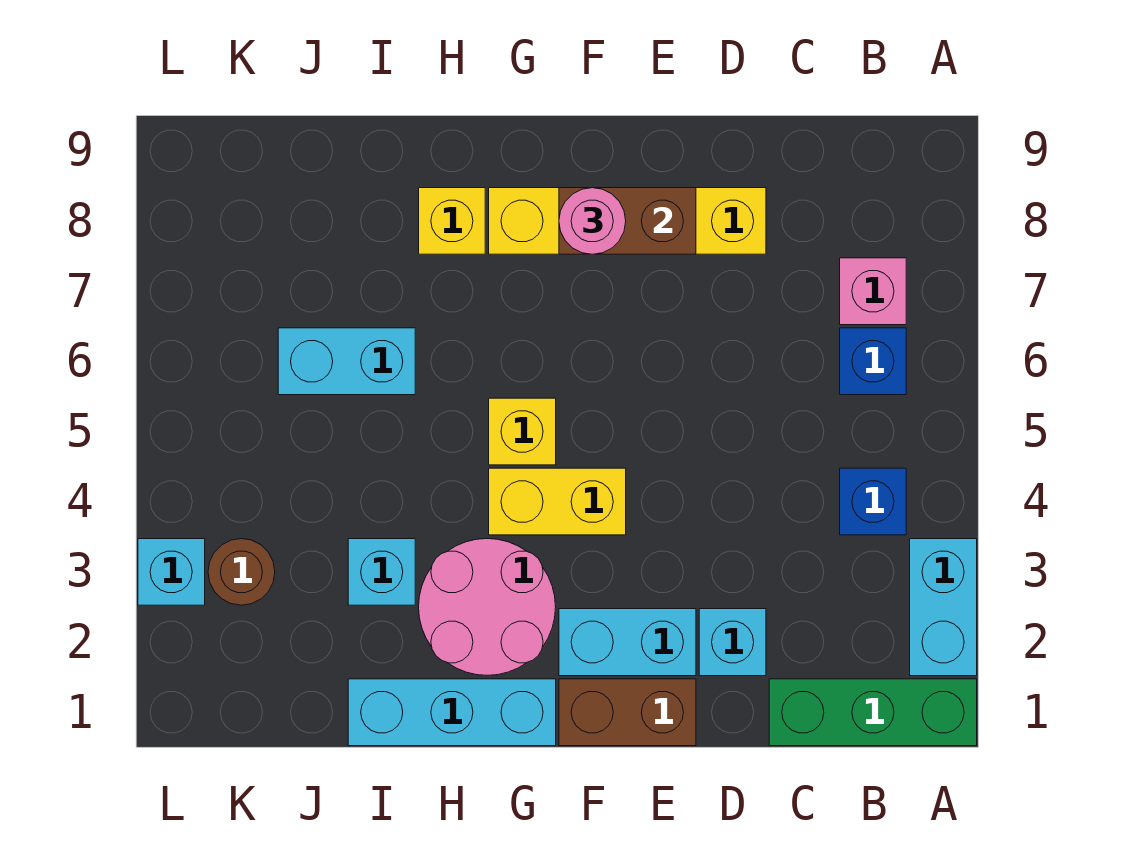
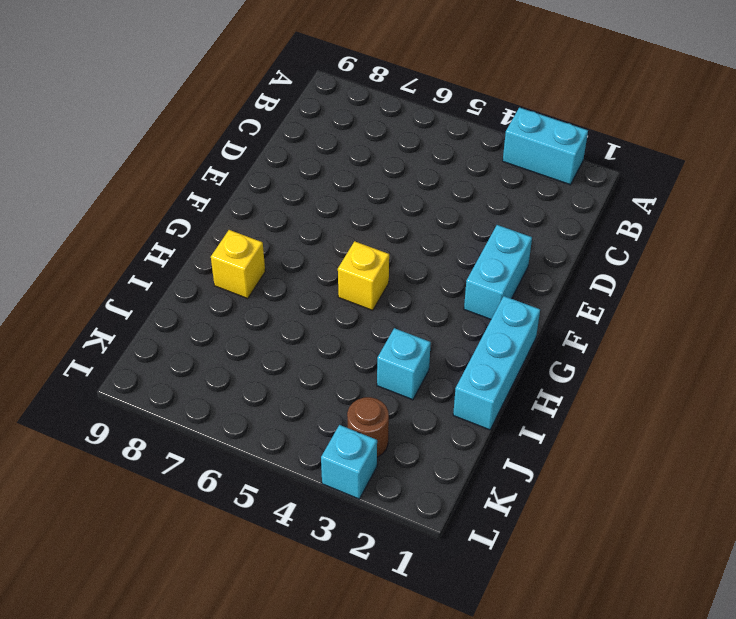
none -> green 1x3 brick [769,679,977,746]
none -> blue 1x1 brick [840,468,906,535]
none -> blue 1x1 brick [840,328,906,395]

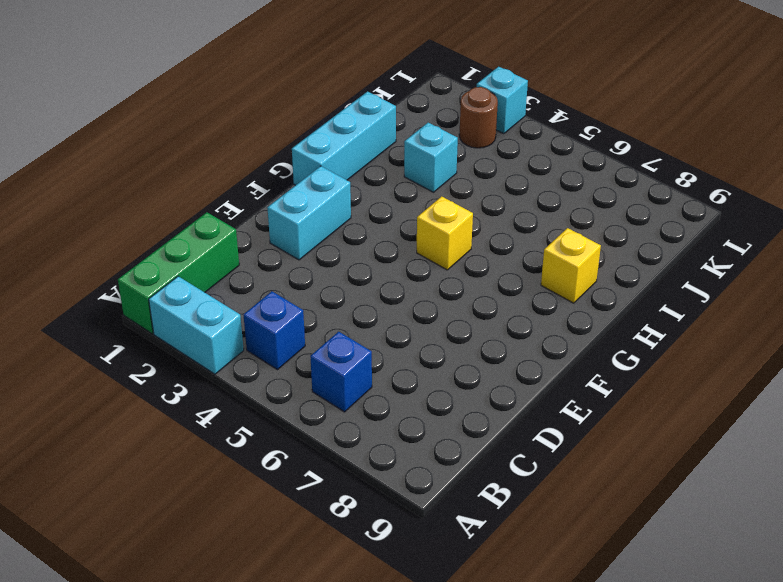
none -> pink 1x1 brick [840,258,906,325]
none -> cyan 1x1 brick [699,609,766,676]
none -> yellow 1x4 brick [489,188,766,254]

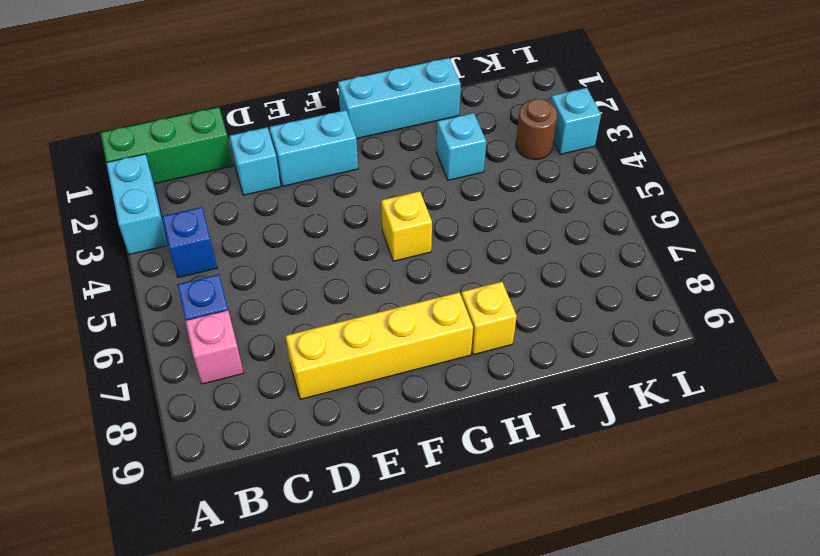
none -> brown 1x2 brick [559,679,696,746]
none -> yellow 1x2 brick [489,468,626,535]
none -> pink 2x2 round brick [419,539,556,675]

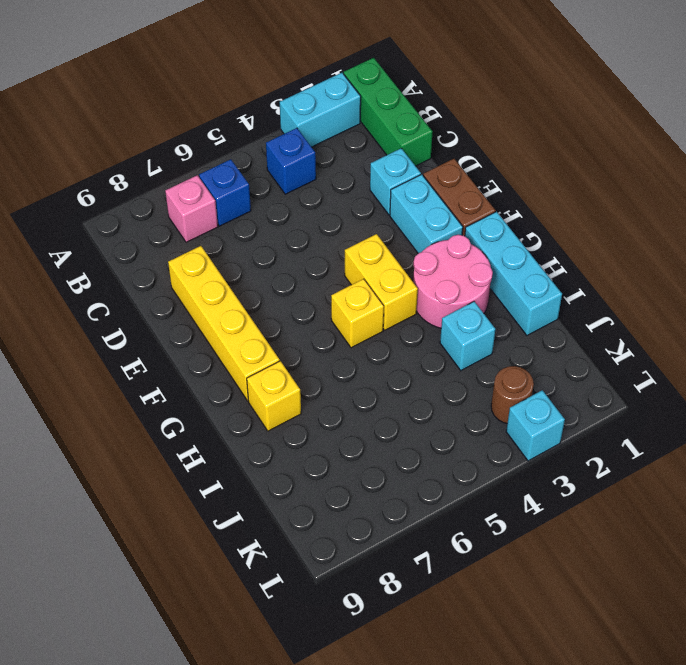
none -> cyan 1x2 brick [278,328,415,395]
none -> brown 1x2 brick [559,188,696,254]
none -> pink 1x1 round brick [559,188,626,254]

